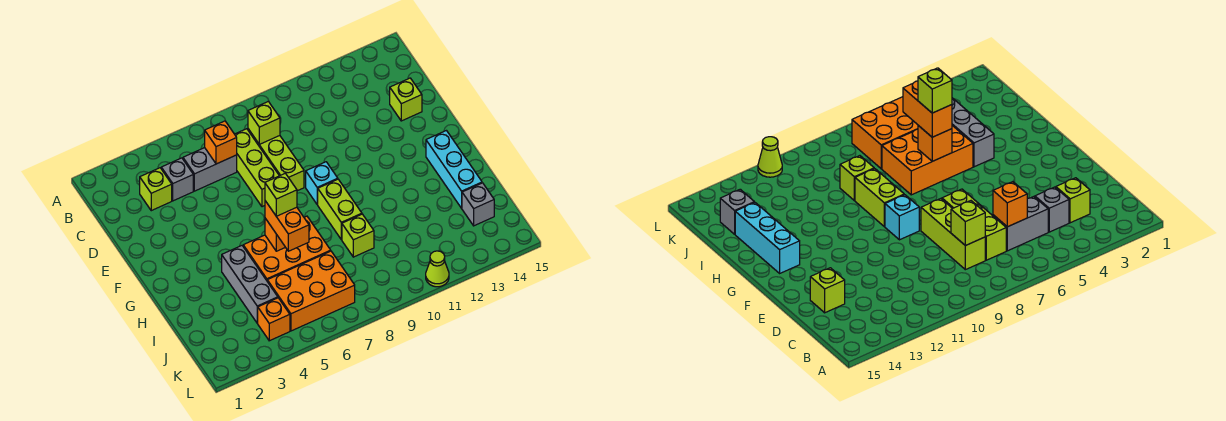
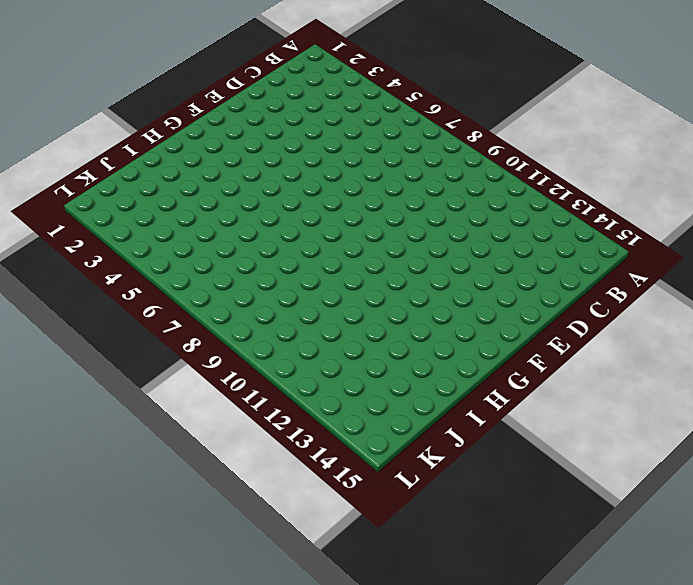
none -> lime 1x1 brick [140,168,172,211]
none -> grey 1x1 brick [161,158,193,201]
none -> grey 1x2 brick [183,148,237,191]

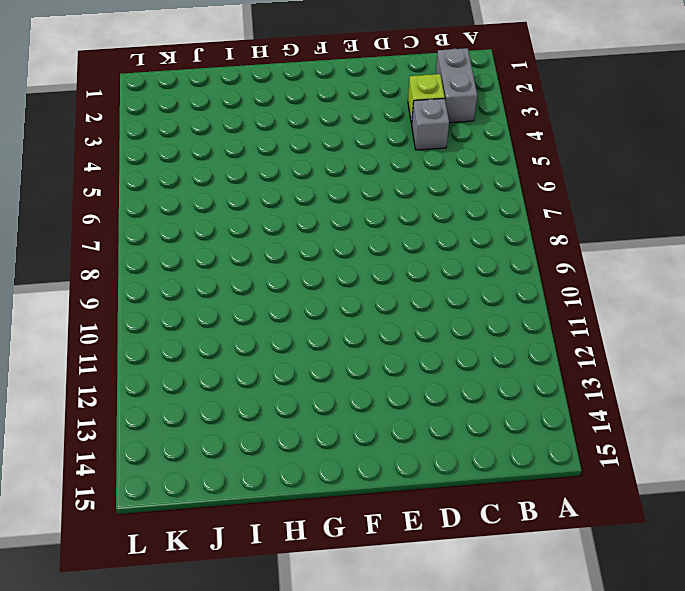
grey 1x2 brick [436,48,477,123] -> grey 1x2 brick moved to [183,148,237,191]
none -> lime 1x3 brick [235,129,279,207]
none -> lime 1x3 brick [248,129,304,191]
none -> lime 1x1 brick [390,78,422,121]

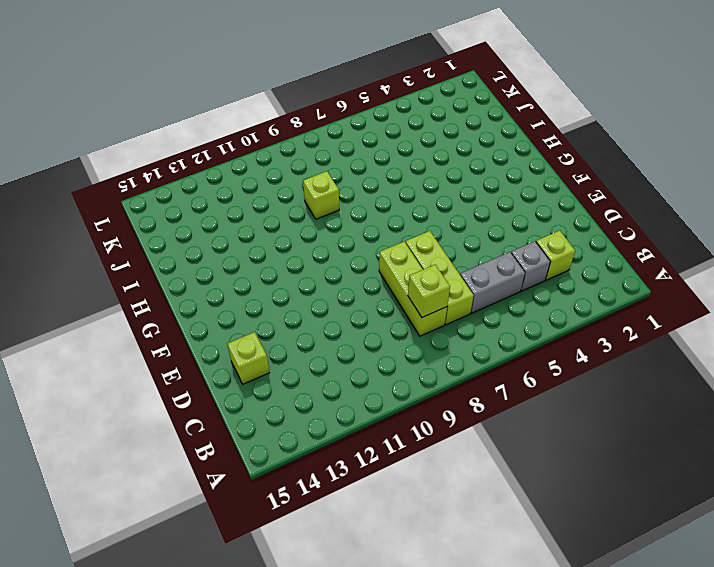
none -> cyan 1x1 brick [306,162,338,204]
none -> lime 1x2 brick [317,179,362,240]
none -> cyan 1x3 brick [426,131,482,208]

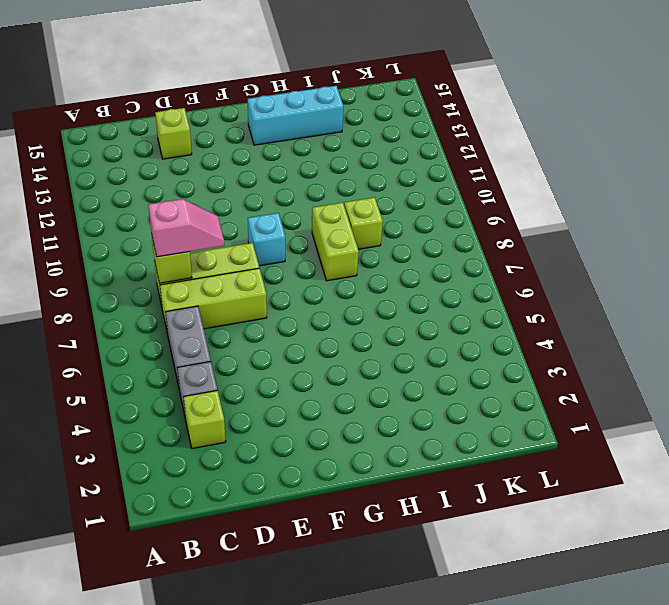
pink 1x2 slope [148,199,224,257] -> none
lime 1x2 brick [312,203,359,281] -> lime 1x2 brick turned to [317,179,362,240]
none -> grey 1x3 brick [222,246,278,323]
none -> orange 2x3 brick [243,216,331,280]
none -> orange 2x3 brick [267,251,355,331]

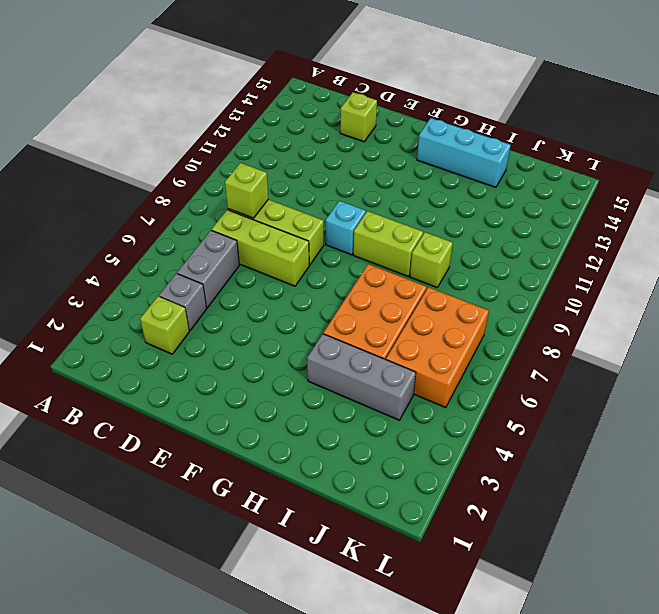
none -> grey 1x1 brick [462,183,494,226]
none -> orange 1x1 brick [258,298,290,341]
none -> lime 1x1 cone [426,251,449,287]

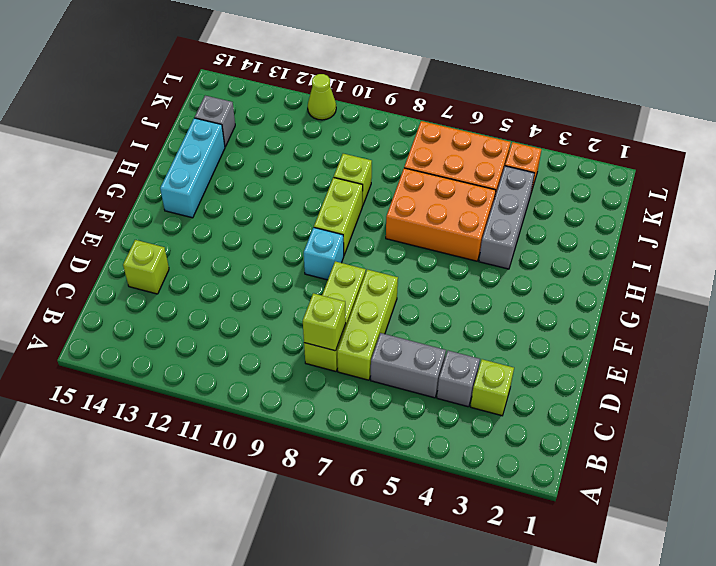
none -> orange 1x1 brick [205,121,237,164]
none -> orange 1x1 brick [265,218,285,251]
none -> orange 1x2 brick [265,201,309,251]

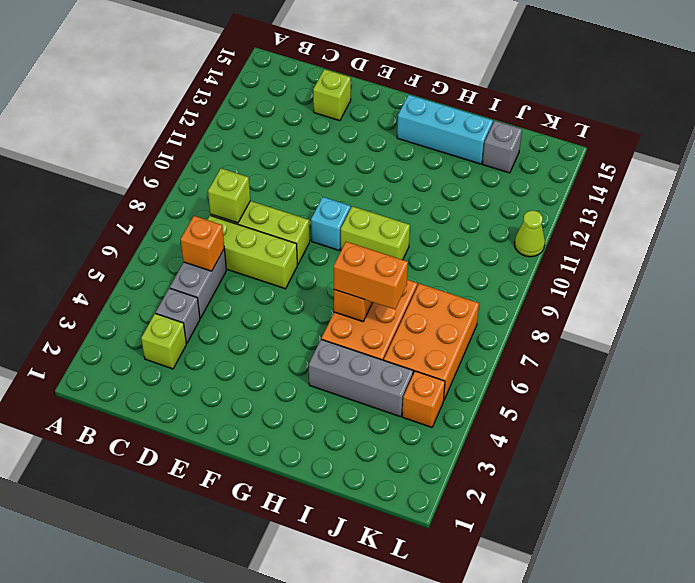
none -> lime 1x1 brick [342,214,374,257]
none -> lime 1x1 brick [265,173,297,216]

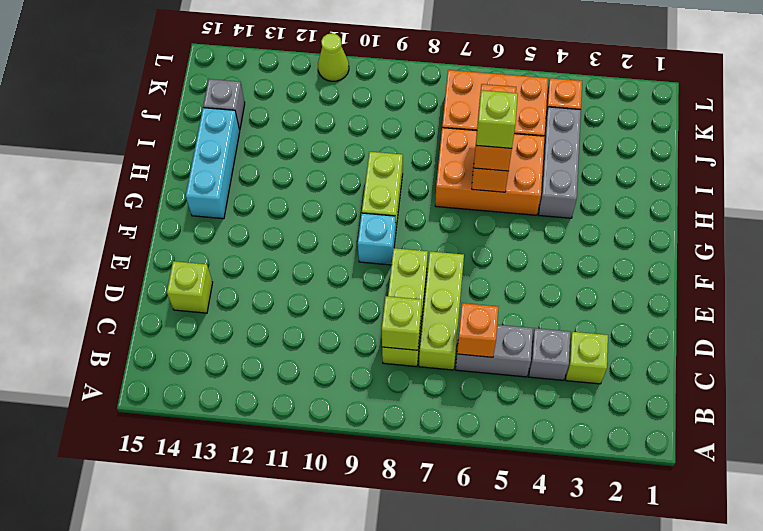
none -> lime 1x1 brick [342,214,374,257]

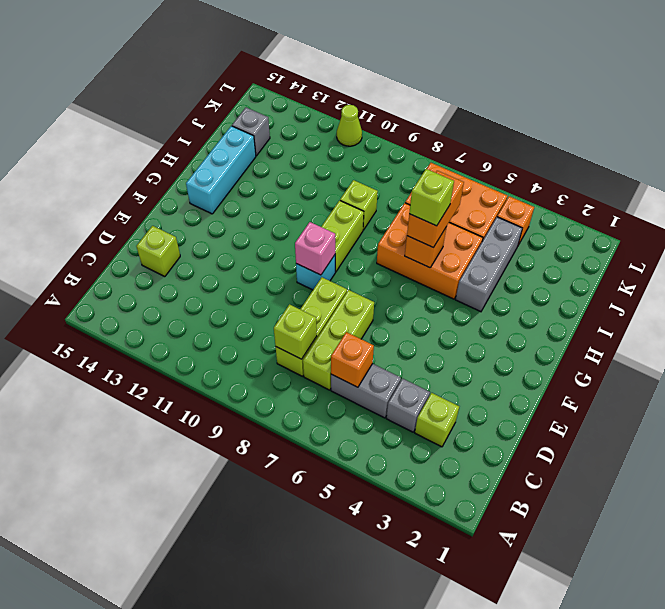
pink 1x1 brick [295,222,335,275] -> none

